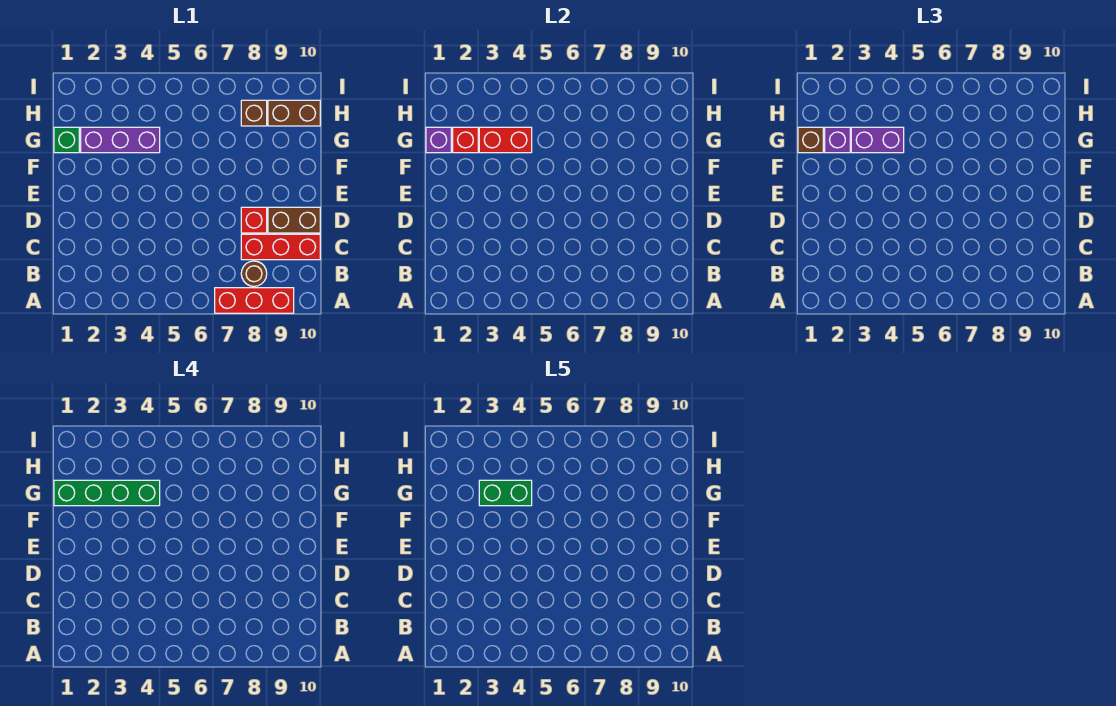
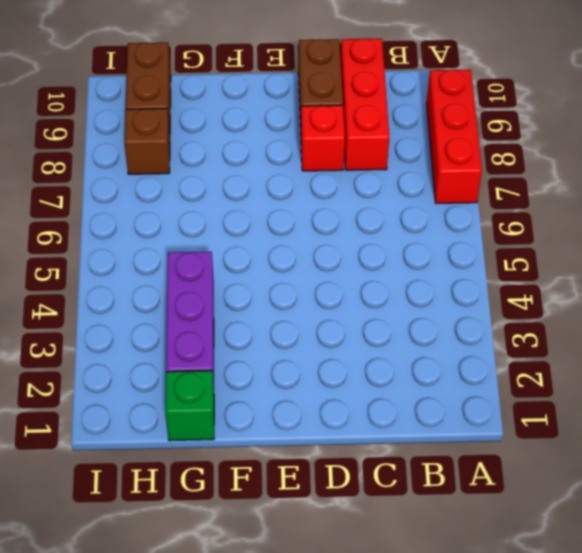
none -> brown 1x1 round brick [241,261,267,286]
none -> purple 1x1 brick [426,127,451,153]
none -> red 1x1 brick [453,127,478,153]

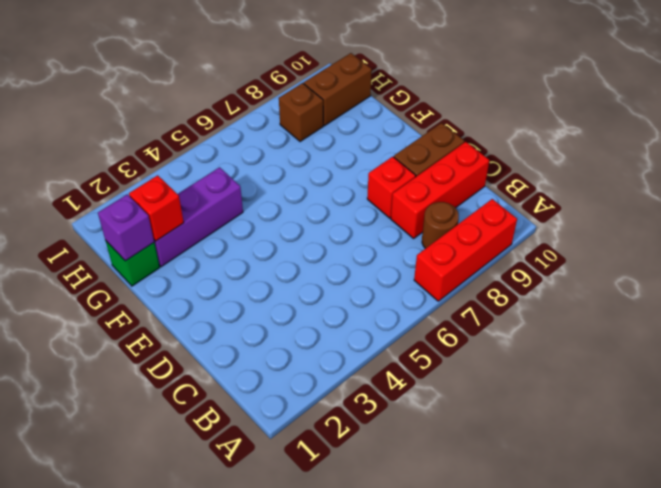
none -> red 1x2 brick [479,127,532,153]
none -> brown 1x1 brick [798,127,823,153]
none -> purple 1x1 brick [825,127,850,153]

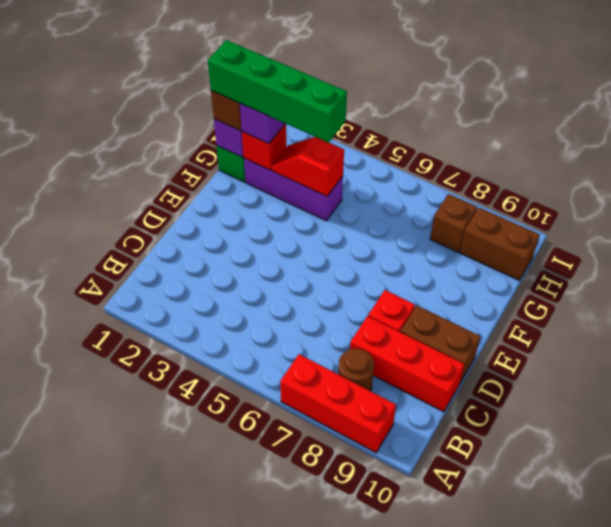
red 1x2 slope [271,137,344,196] -> red 1x2 brick [479,127,532,153]
none -> purple 1x2 brick [851,127,904,153]
none -> green 1x2 brick [479,480,532,506]

